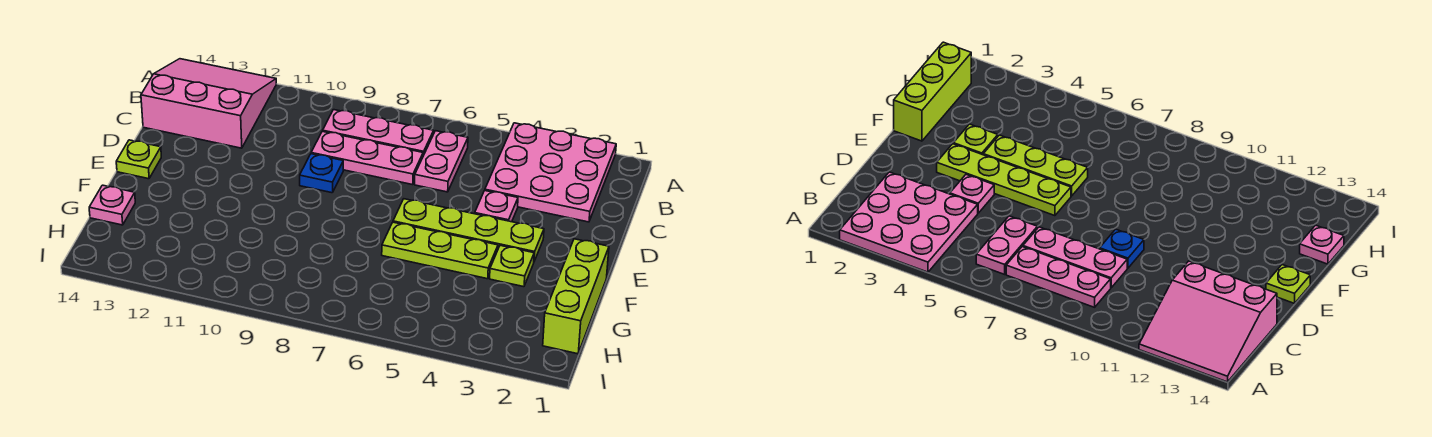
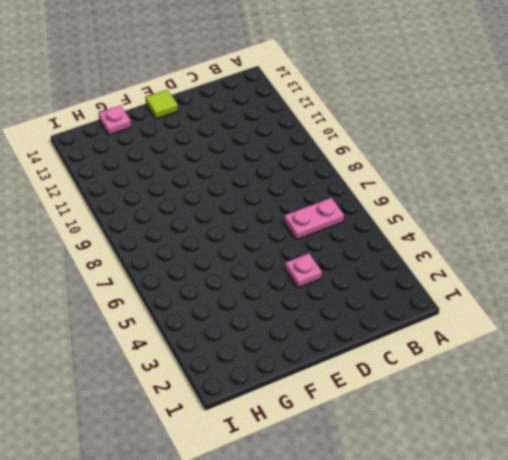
lime 1x1 tile [145,90,178,119] -> lime 1x1 plate [116,140,161,179]
none -> pink 3x3 plate [485,123,616,222]
none -> pink 3x3 slope [141,59,276,148]
none -> pink 1x3 plate [323,110,434,156]

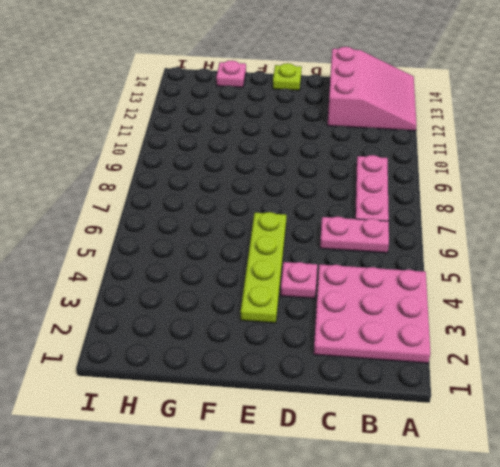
none -> pink 1x3 plate [311,131,423,185]
none -> blue 1x1 plate [300,154,343,193]
none -> lime 1x3 brick [543,239,609,354]

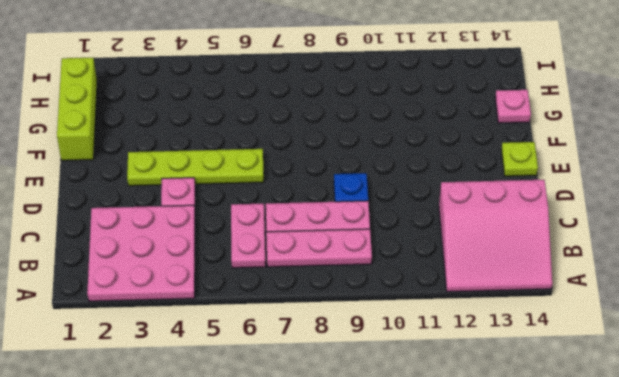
none -> lime 1x1 plate [490,245,534,287]
none -> lime 1x3 plate [382,222,498,279]

